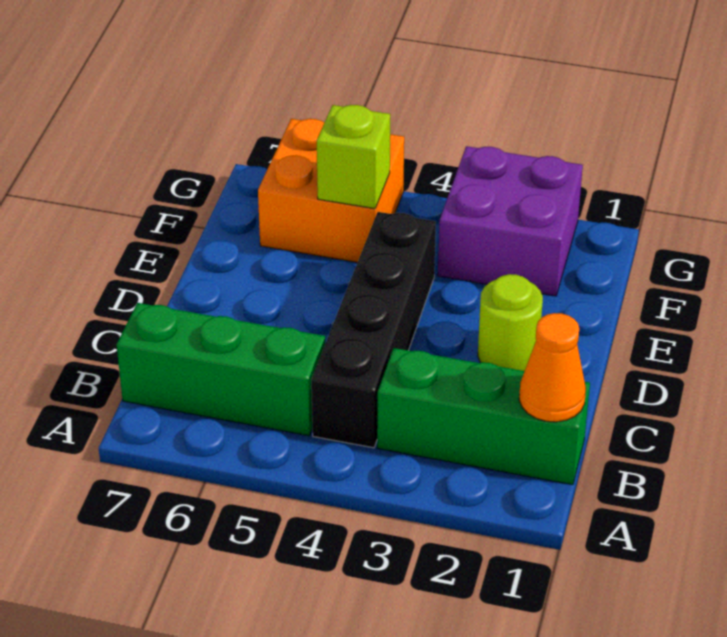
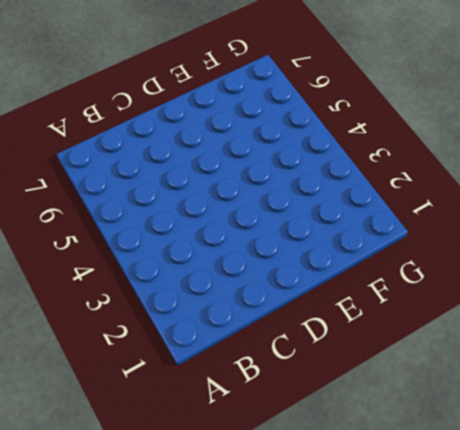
none -> green 1x3 brick [377,348,590,485]
none -> black 1x4 brick [311,212,436,448]

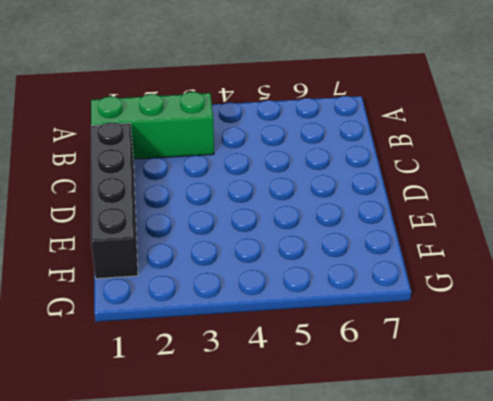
black 1x4 brick [91,122,138,279] -> black 1x4 brick moved to [311,212,436,448]
none -> green 1x3 brick [117,303,325,436]
none -> lime 1x1 round brick [478,274,543,371]

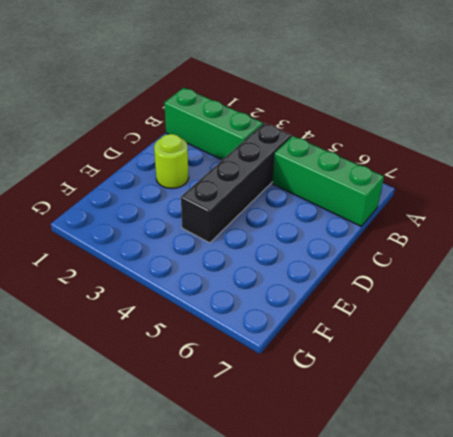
none -> purple 2x2 brick [438,146,583,296]
none -> orange 2x2 brick [258,119,404,262]

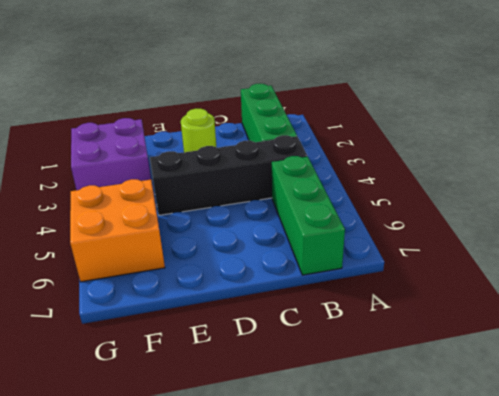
none -> orange 1x1 cone [519,313,586,422]
none -> lime 1x1 brick [317,105,390,209]

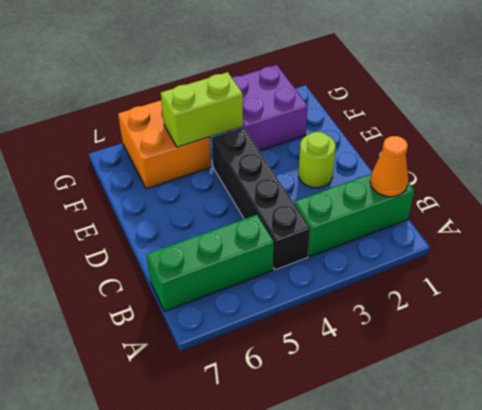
lime 1x2 brick [161,72,243,147] -> lime 1x1 brick [317,105,390,209]

